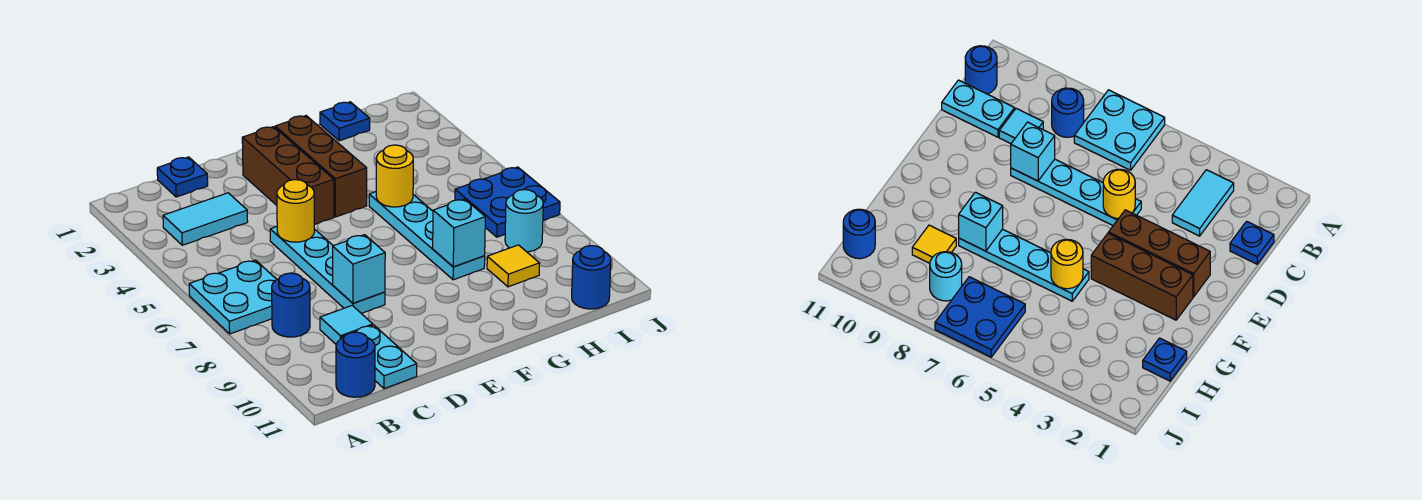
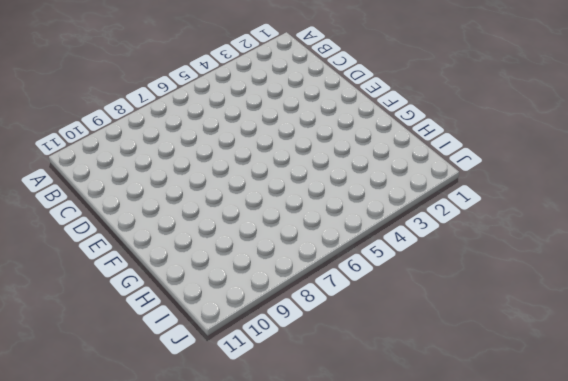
none -> cyan 2x2 plate [189,260,277,334]
none -> cyan 1x2 tile [163,193,248,245]
none -> blue 1x1 round brick [272,273,310,337]

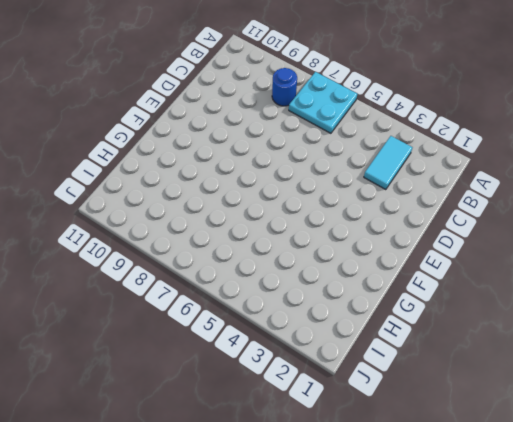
none -> blue 1x1 round brick [336,332,375,397]
none -> blue 1x1 plate [157,157,208,197]
none -> cyan 1x1 tile [320,306,373,344]

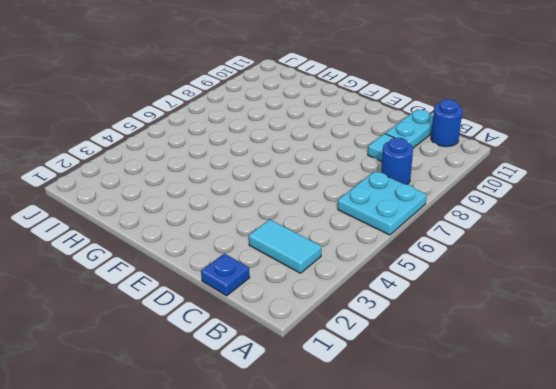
none -> cyan 1x4 plate [270,227,385,313]
none -> brown 1x3 brick [242,127,334,225]
none -> brown 1x3 brick [275,116,367,217]

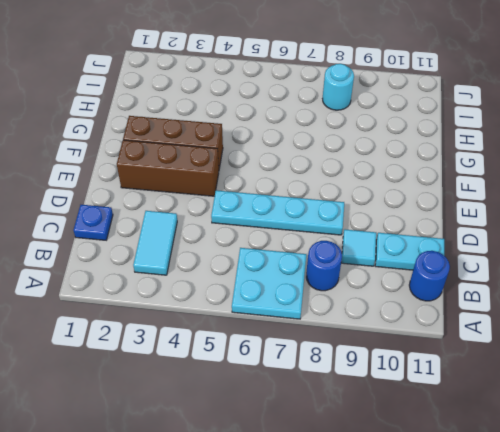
none -> cyan 1x4 plate [369,192,485,280]
none -> blue 1x1 plate [320,102,370,141]
none -> yellow 1x1 tile [487,245,540,287]

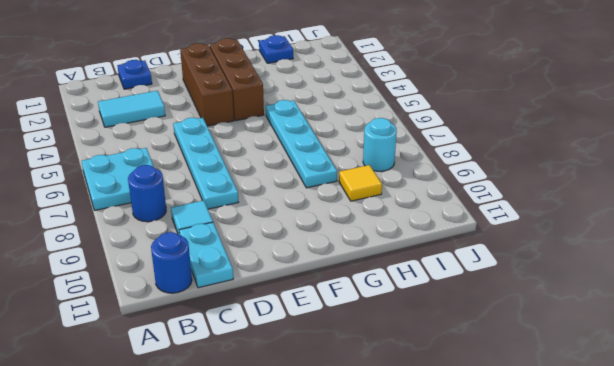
none -> blue 2x2 plate [455,167,560,237]
none -> blue 1x1 round brick [572,246,611,309]
none -> yellow 1x1 round brick [277,180,314,242]

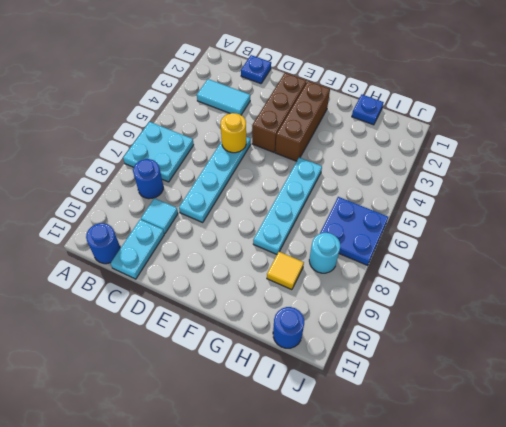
none -> cyan 1x1 brick [333,235,385,303]
none -> yellow 1x1 round brick [376,145,413,207]
none -> cyan 1x1 brick [433,199,485,267]

